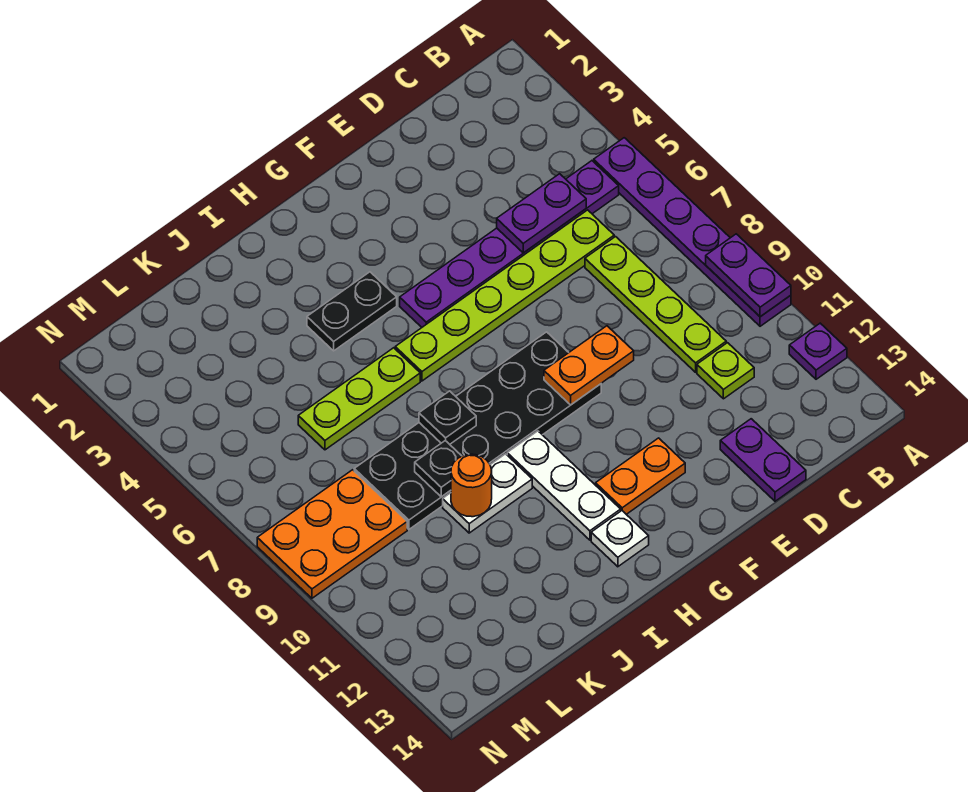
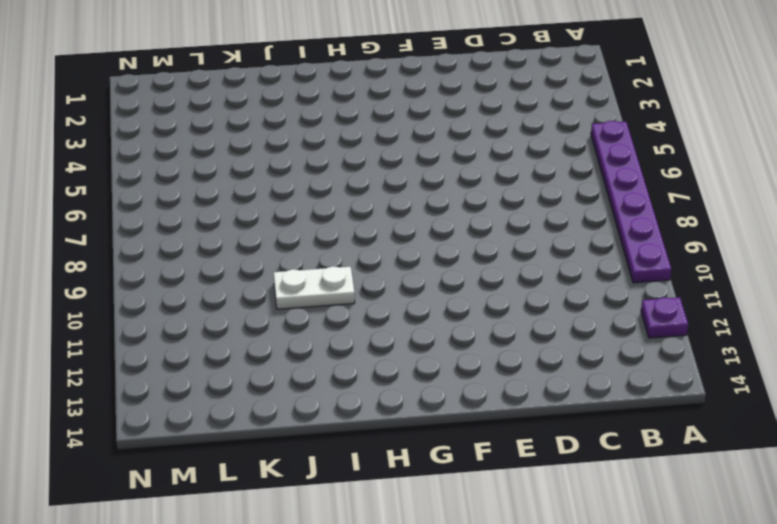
none -> purple 1x6 plate [400,161,619,327]
none -> lime 1x6 plate [395,210,614,381]
none -> lime 1x4 plate [585,237,726,372]

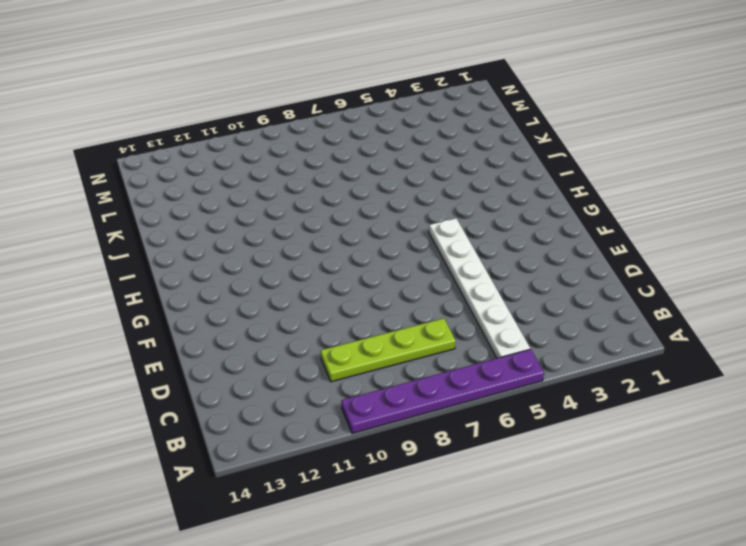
white 1x6 plate [429,218,530,358] -> purple 1x6 plate [400,161,619,327]
none -> purple 1x1 plate [789,323,847,379]
none -> lime 1x6 plate [395,210,614,381]
none -> lime 1x1 plate [697,343,754,399]

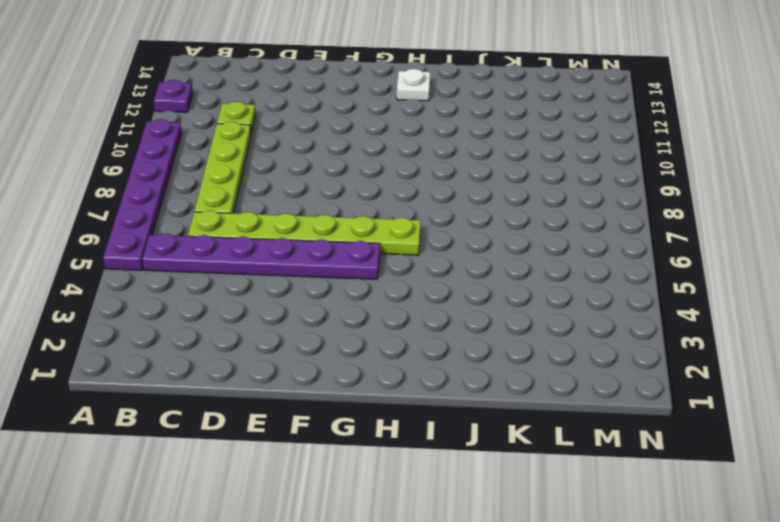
none -> purple 1x2 plate [720,419,806,501]
none -> black 2x6 plate [354,332,601,529]
none -> orange 1x2 plate [596,438,685,514]

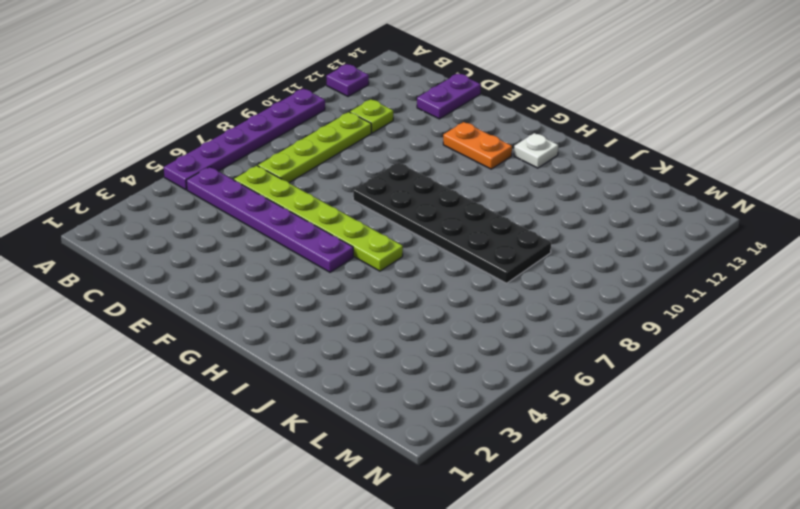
none -> black 1x2 plate [307,272,397,351]
none -> white 1x3 plate [507,431,621,540]
none -> lime 1x3 plate [298,348,420,450]

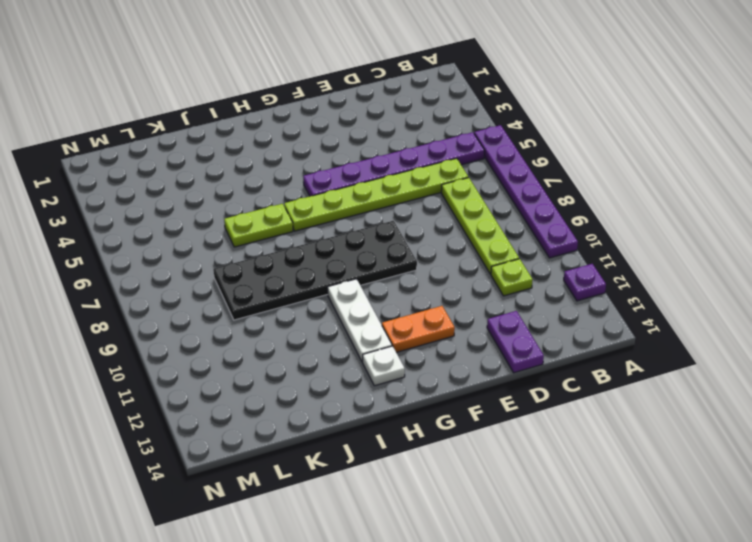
lime 1x2 plate [224,204,293,247] -> lime 1x3 plate [298,348,420,450]
none -> black 1x2 plate [307,272,397,351]
none -> white 1x2 plate [443,454,532,533]
none -> orange 2x3 plate [257,470,407,598]

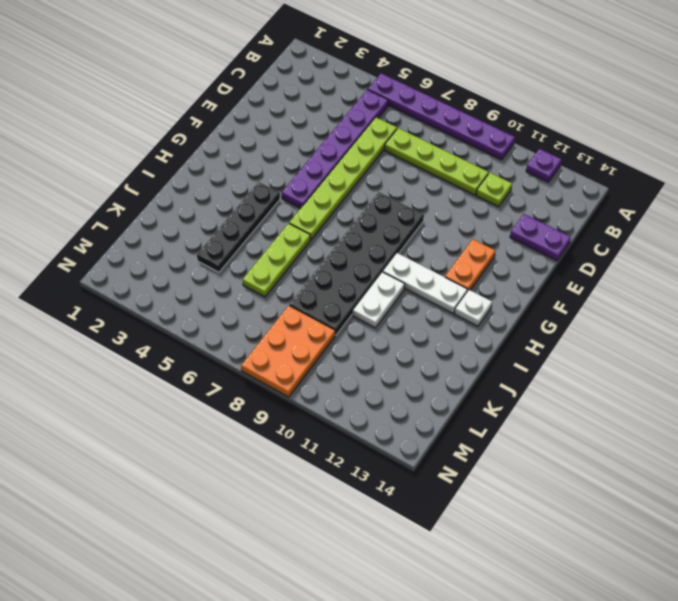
black 1x4 plate [197,182,280,272] -> black 1x2 plate [307,272,397,351]
none -> purple 1x2 plate [706,234,791,317]
none -> purple 1x2 plate [497,174,586,253]
none -> orange 1x2 plate [544,326,634,405]

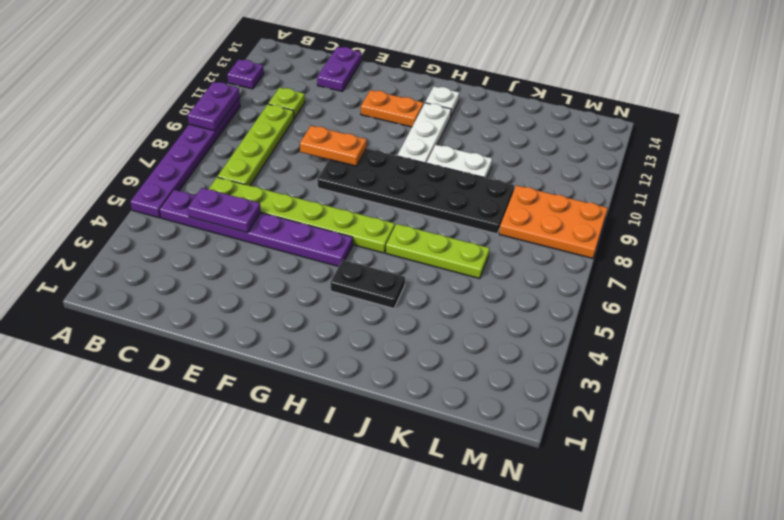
none -> black 1x1 plate [419,391,476,444]
none -> black 1x1 plate [415,441,461,497]
none -> orange 1x1 round brick [451,454,492,517]

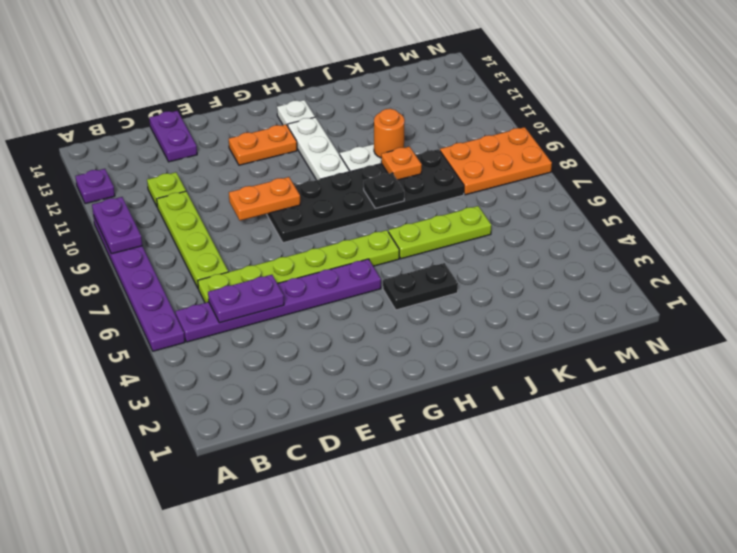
orange 1x1 plate [381,146,422,180] -> black 1x1 plate [415,441,461,497]

